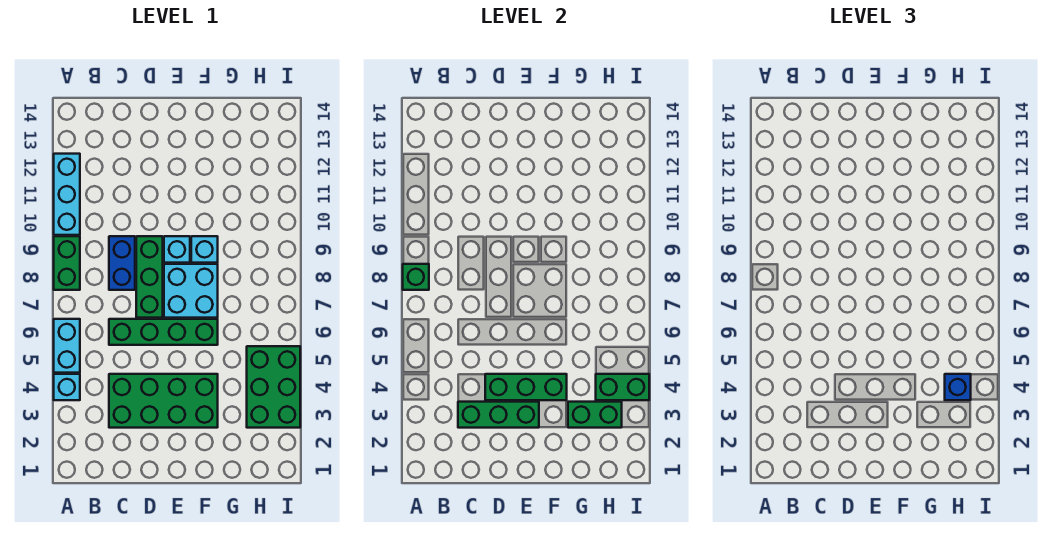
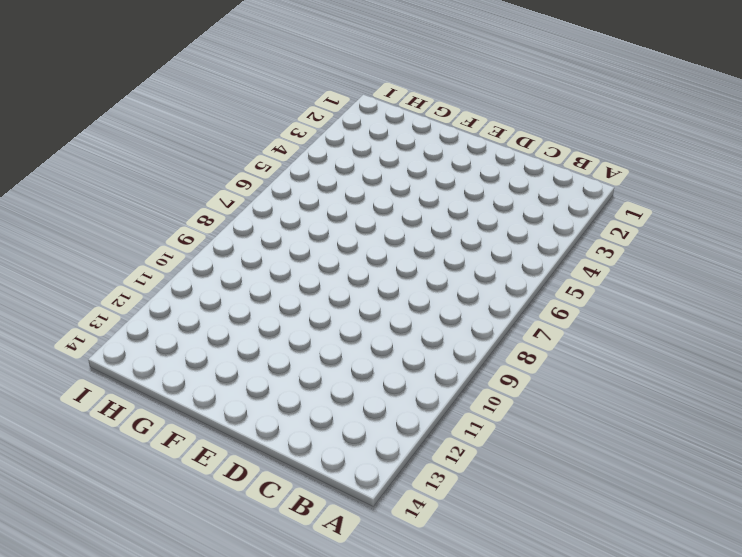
none -> cyan 1x1 brick [54,374,80,400]
none -> cyan 1x2 brick [54,319,80,373]
none -> green 1x2 brick [54,236,80,290]

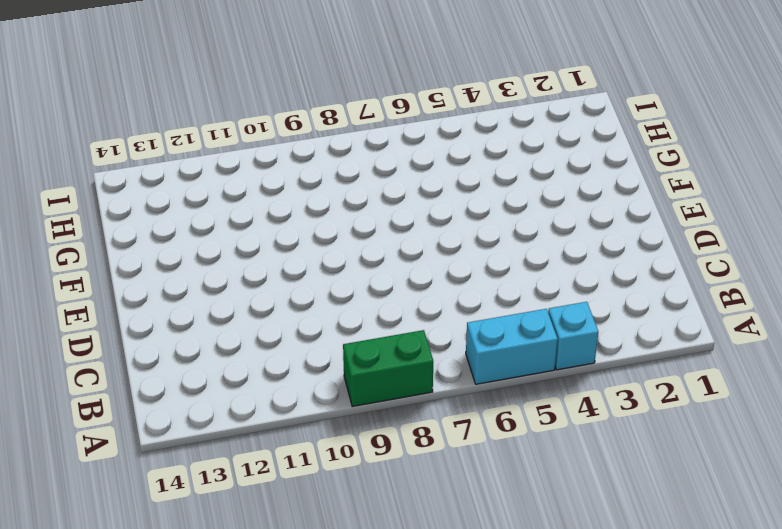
none -> cyan 1x3 brick [54,154,80,235]
none -> green 2x4 brick [109,374,218,428]
none -> green 1x4 brick [109,319,218,345]

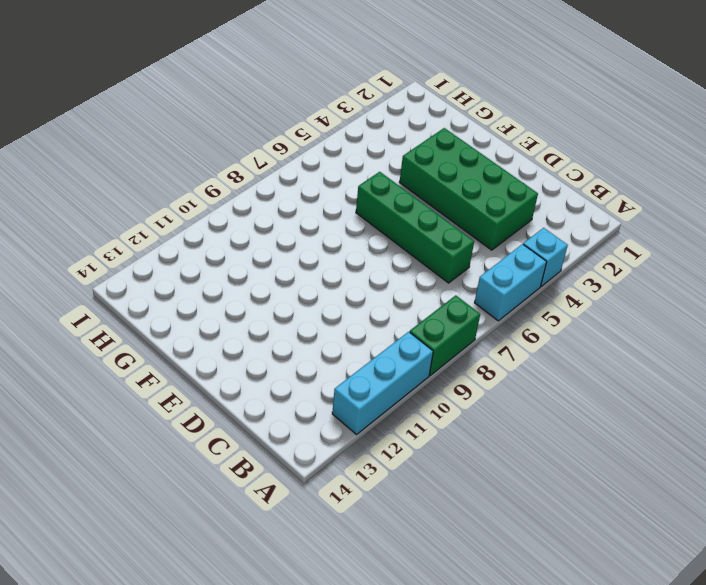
none -> blue 1x2 brick [109,236,135,290]
none -> green 1x3 brick [136,236,163,318]
none -> cyan 2x2 brick [164,264,218,318]

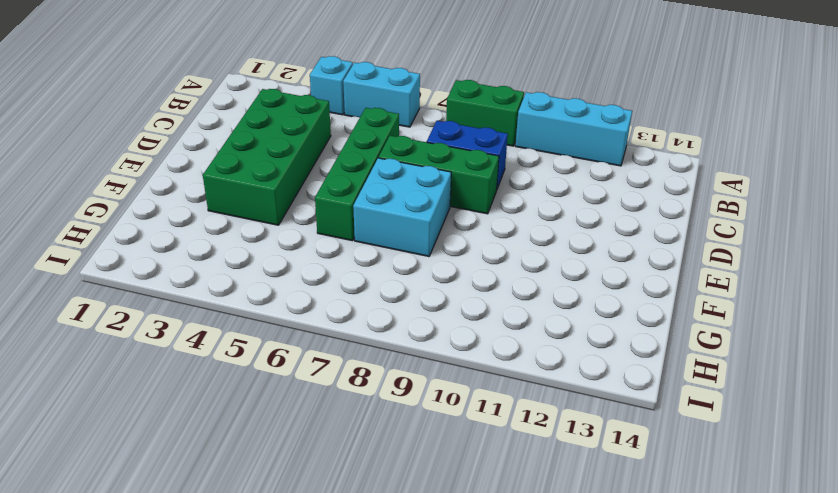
none -> cyan 1x1 brick [164,236,190,263]
none -> cyan 1x1 brick [191,236,218,263]
none -> green 2x3 brick [247,346,300,428]

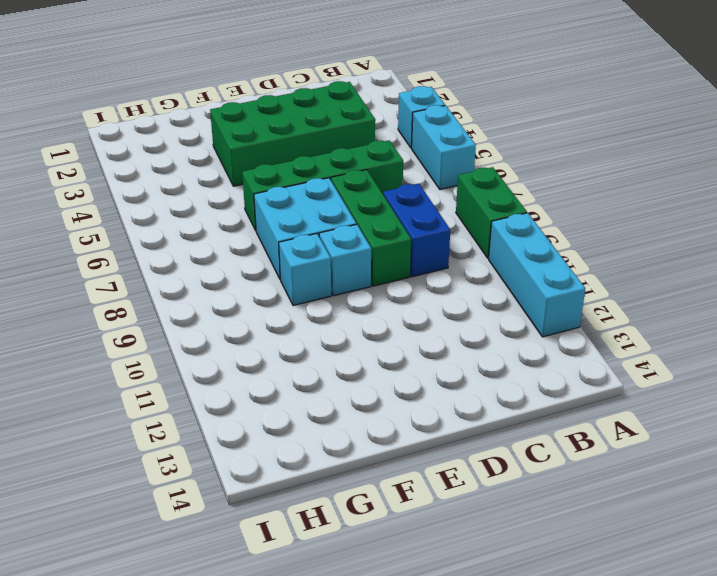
none -> green 2x3 brick [247,346,300,428]
none -> green 1x1 brick [403,264,429,290]
none -> green 1x3 brick [458,402,539,428]

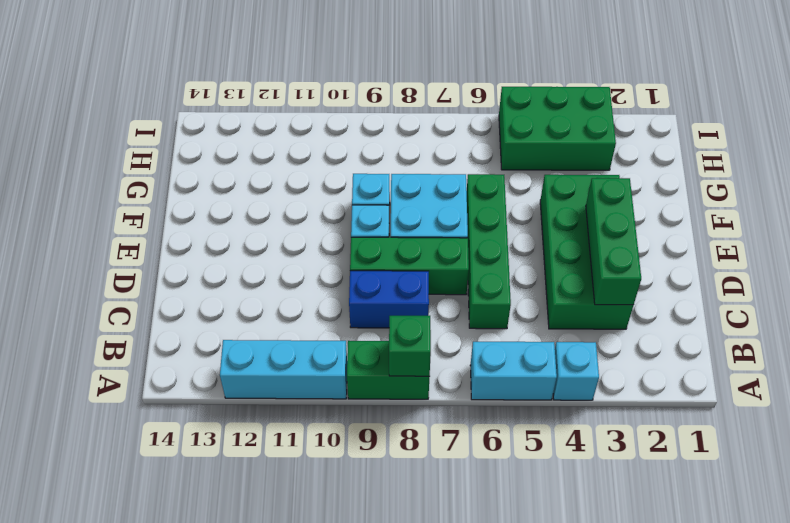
none -> green 1x3 brick [485,374,567,400]
none -> green 1x2 brick [568,402,622,428]
none -> green 1x2 brick [596,374,649,400]

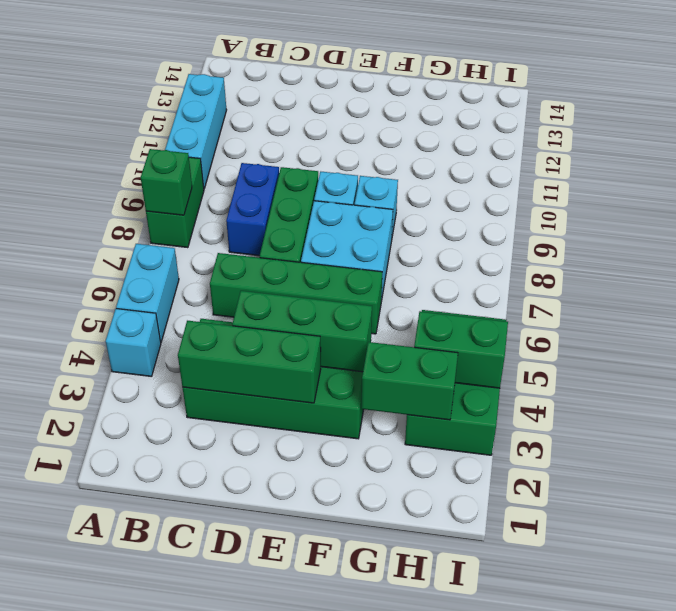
none -> blue 1x1 brick [945,374,971,400]

